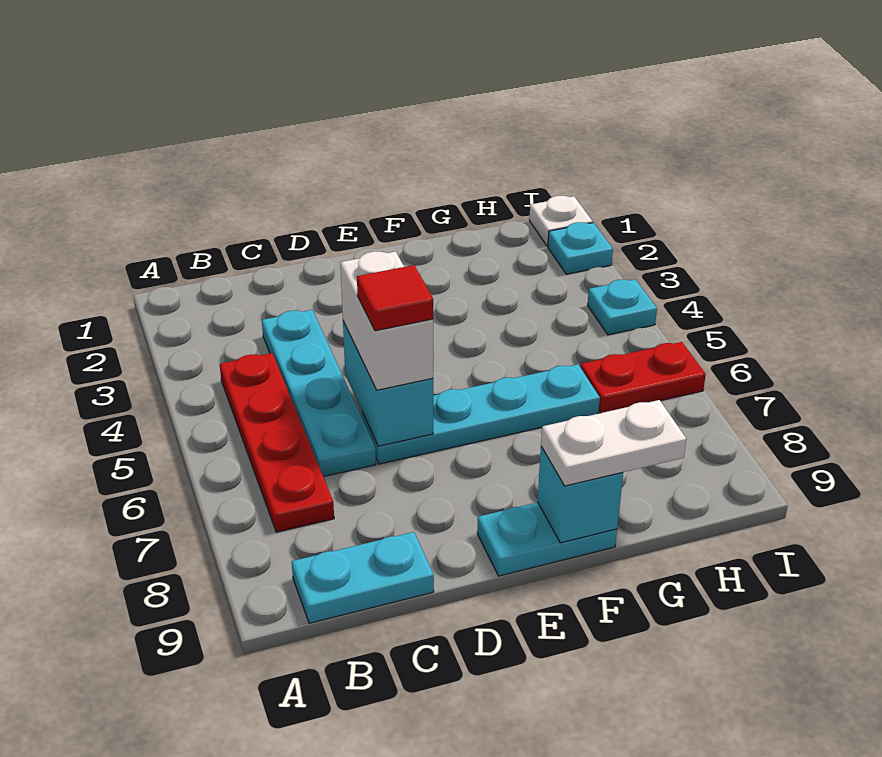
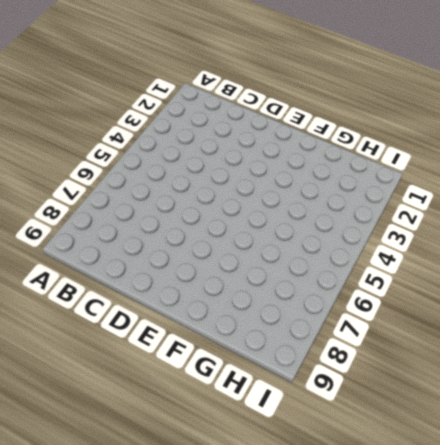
none -> red 1x4 plate [220,353,334,532]
none -> cyan 1x2 plate [292,532,434,623]
none -> cyan 1x4 plate [262,310,376,477]

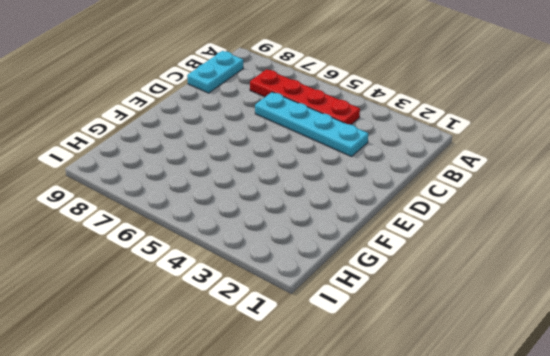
none -> cyan 1x4 plate [362,364,600,464]
none -> cyan 1x2 plate [477,502,617,576]
none -> red 1x2 plate [581,342,706,413]

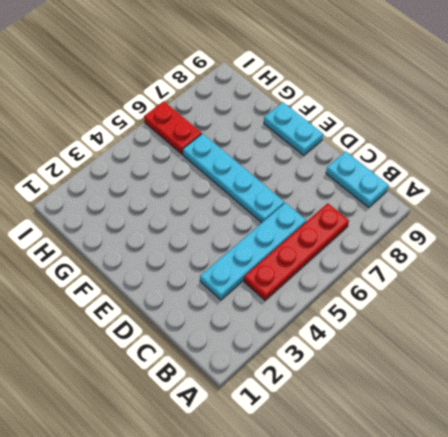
none -> white 1x1 plate [529,196,593,246]
none -> cyan 1x1 plate [548,222,613,274]
none -> cyan 1x1 plate [588,279,657,335]

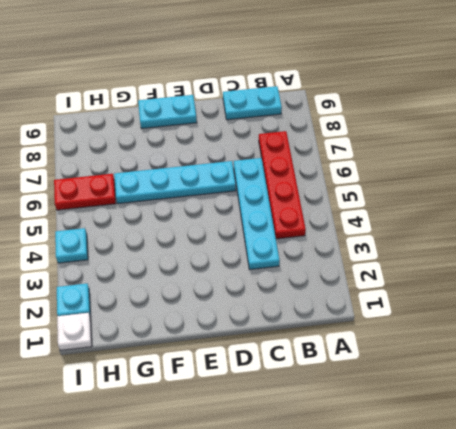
none -> cyan 1x2 brick [343,321,433,446]
none -> cyan 1x1 brick [537,447,623,543]
none -> white 1x2 brick [340,251,433,390]

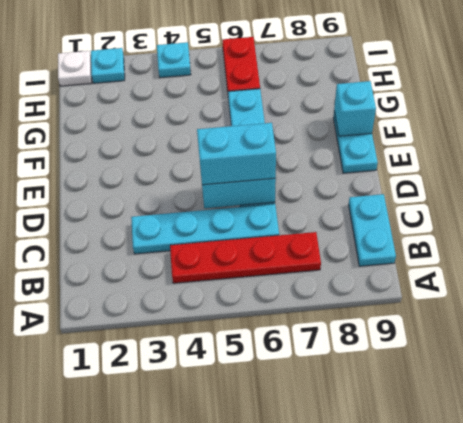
cyan 1x2 brick [197,123,276,185] -> white 1x2 brick [340,251,433,390]
none -> white 1x2 plate [541,400,686,486]
none -> red 1x1 tile [357,265,433,331]

